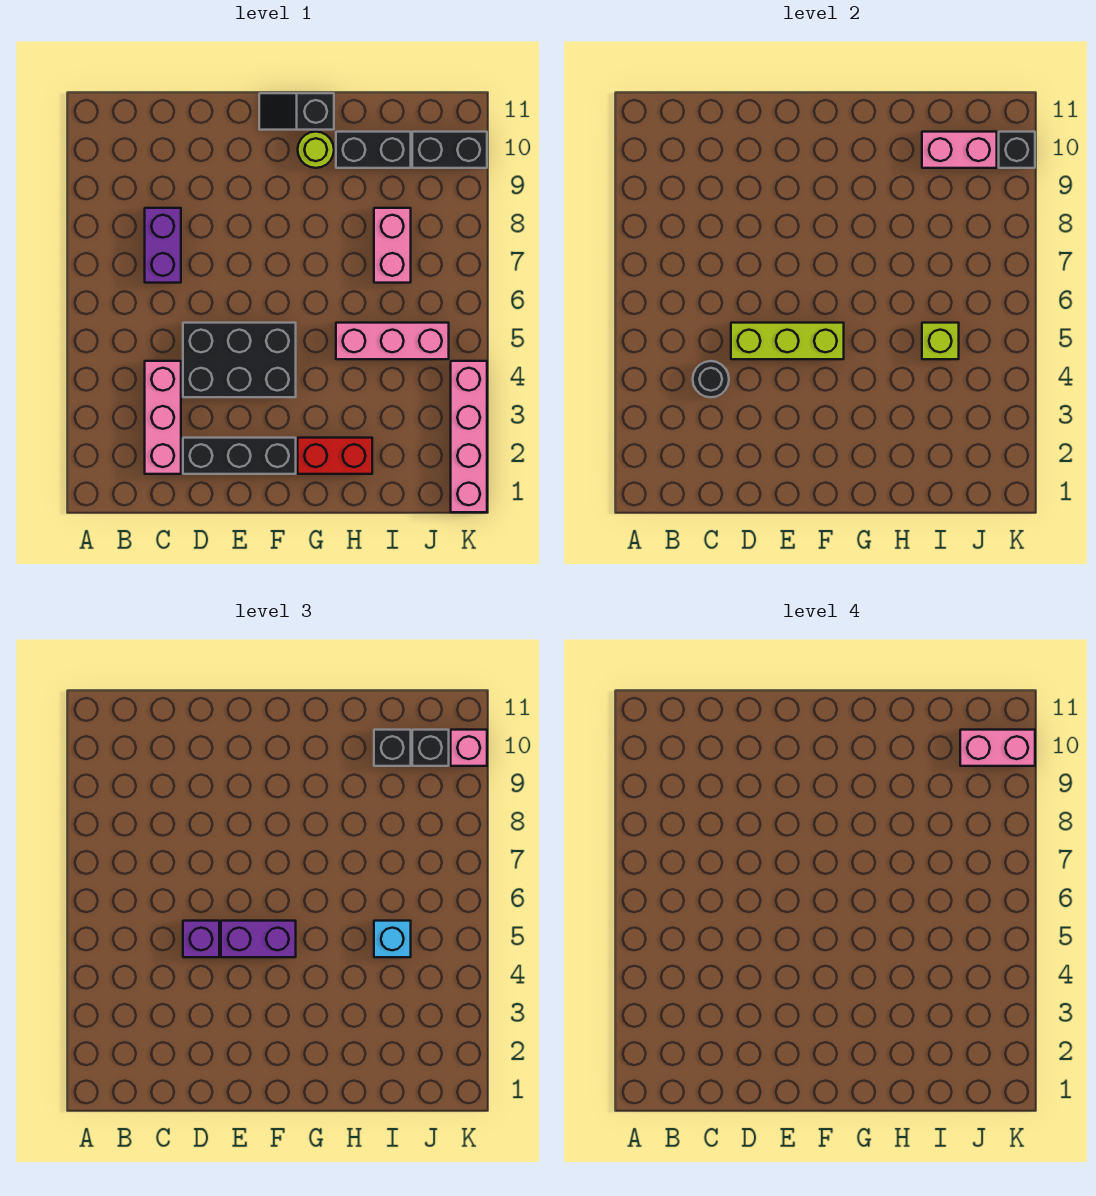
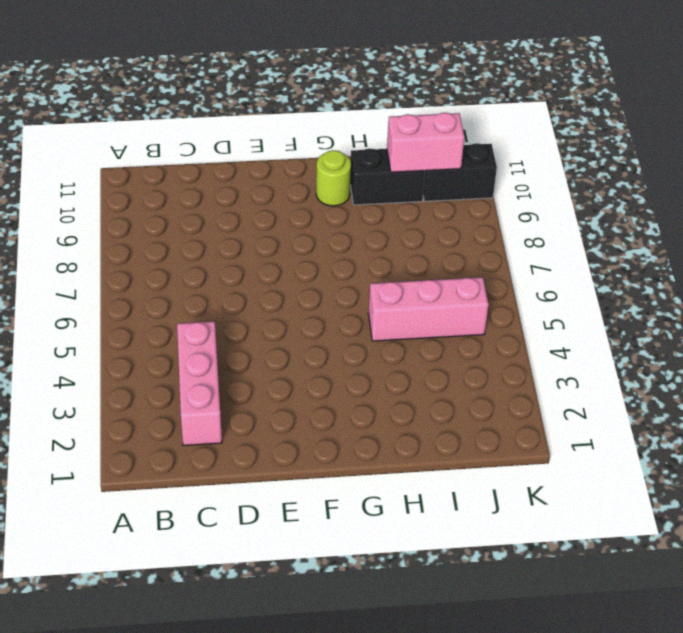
none -> purple 1x2 brick [145,208,181,283]
none -> black 1x3 brick [183,438,296,474]
none -> black 2x3 brick [183,323,296,397]

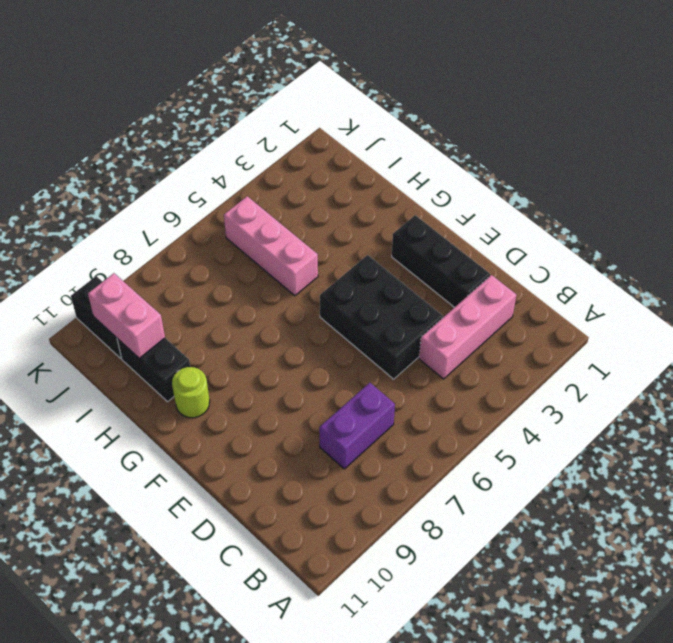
none -> black 1x2 slope [259,93,334,130]
none -> red 1x2 brick [298,438,372,474]
none -> pink 1x2 brick [374,208,411,283]

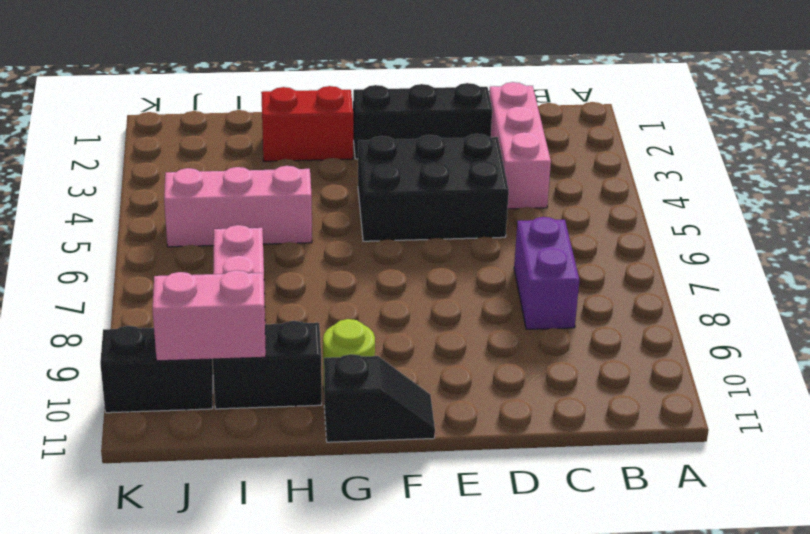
none -> pink 1x4 brick [451,361,487,512]
none -> black 1x1 round brick [693,361,729,397]
none -> lime 1x3 brick [731,323,844,359]

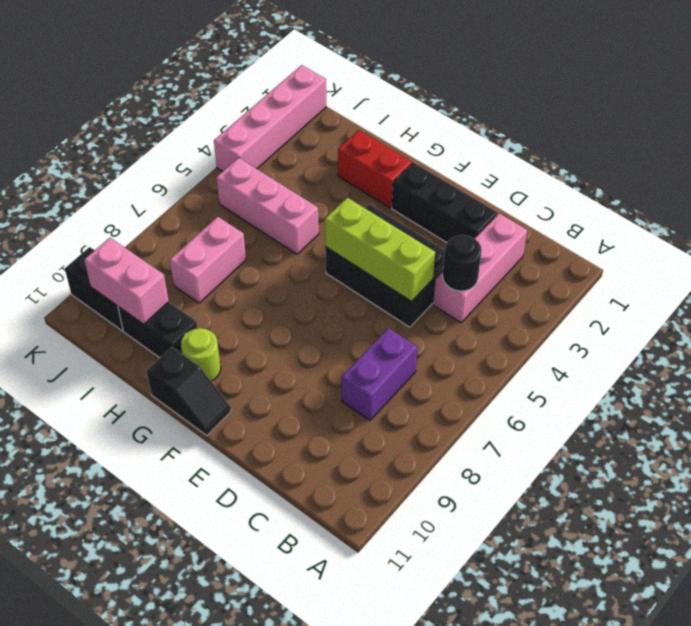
none -> lime 1x1 brick [922,323,959,359]
none -> black 1x1 brick [999,132,1035,168]
none -> purple 1x1 brick [183,921,219,957]

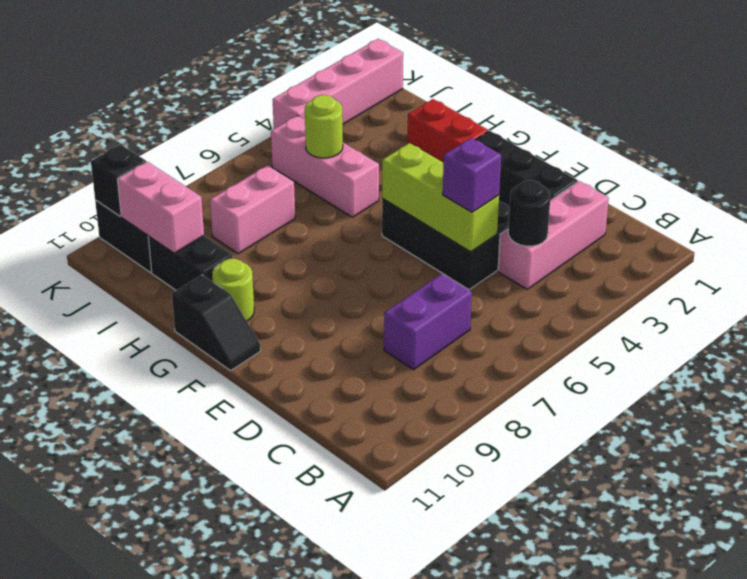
lime 1x1 round brick [305,95,343,158] -> lime 1x1 brick [922,323,959,359]
none -> purple 1x2 brick [221,921,296,957]
none -> cyan 1x1 brick [374,921,411,957]
none -> black 1x1 brick [374,730,411,766]

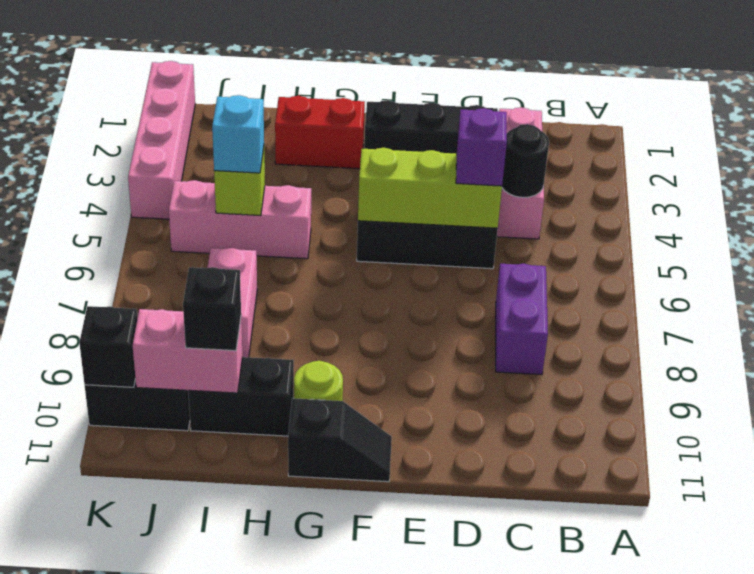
none -> purple 1x2 brick [221,921,296,957]
none -> black 1x1 brick [412,730,449,766]
none -> pink 1x1 brick [451,730,487,766]

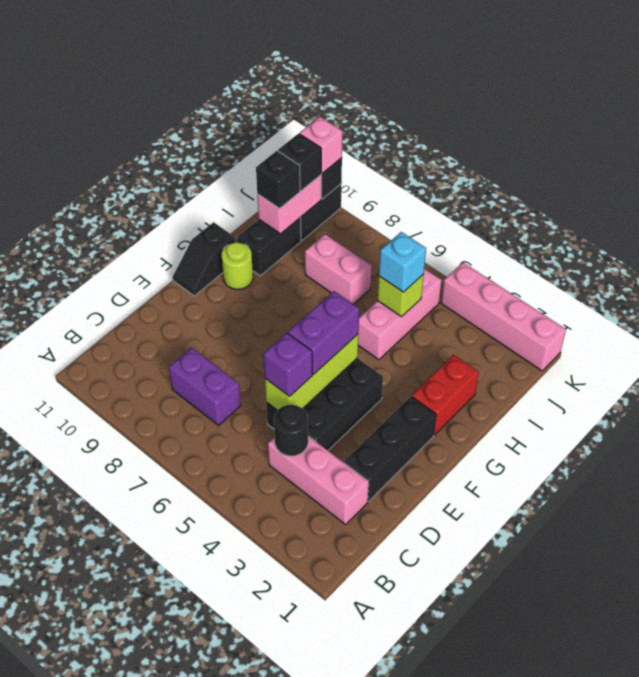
none -> pink 1x2 brick [960,730,1035,766]

